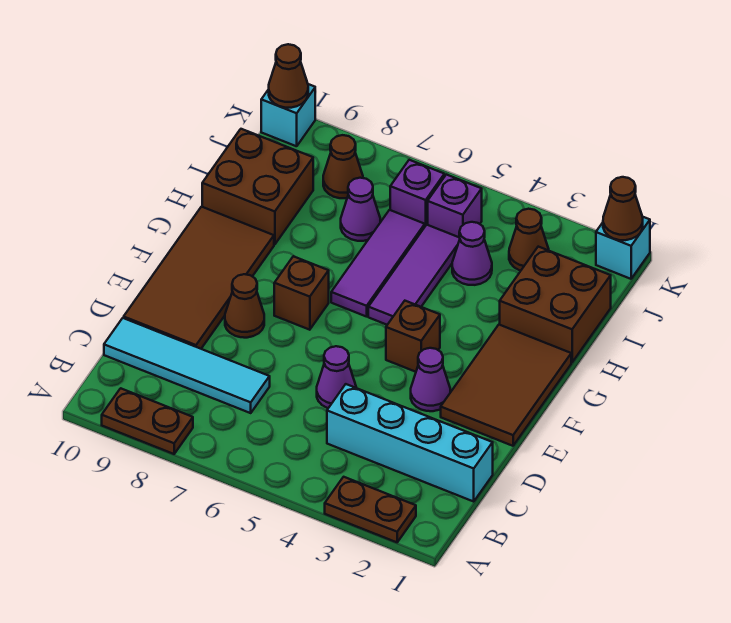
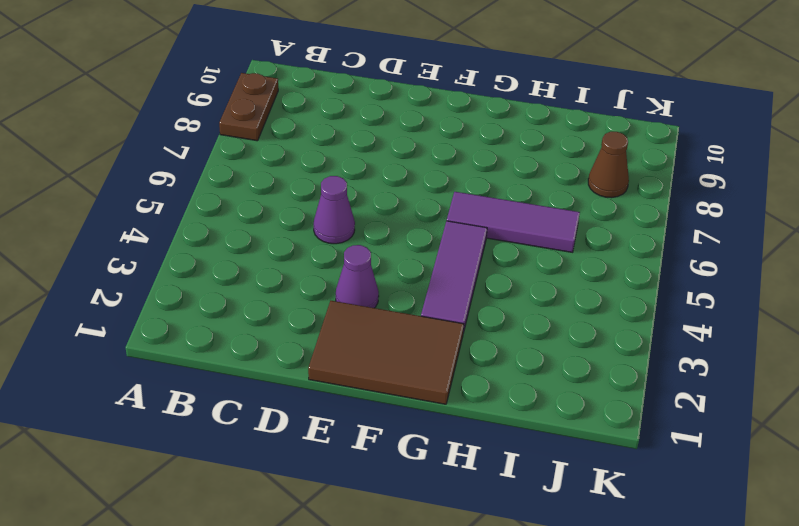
purple 1x3 tile [421,221,487,332] -> purple 1x3 tile turned to [368,225,460,325]
none -> brown 1x2 plate [325,477,416,542]
none -> cyan 1x4 brick [327,384,493,501]
none -> cyan 1x4 tile [104,318,270,413]

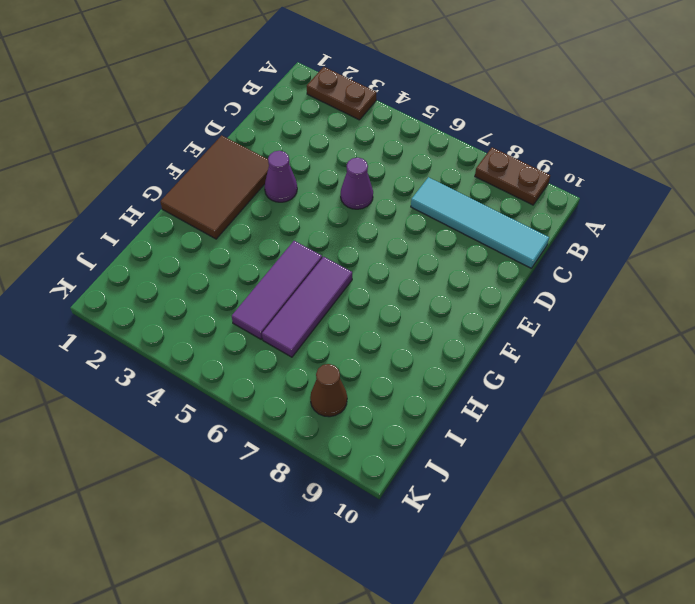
none -> cyan 1x4 brick [327,384,493,501]
none -> brown 2x4 tile [124,207,274,349]
none -> brown 1x1 cone [225,274,264,338]

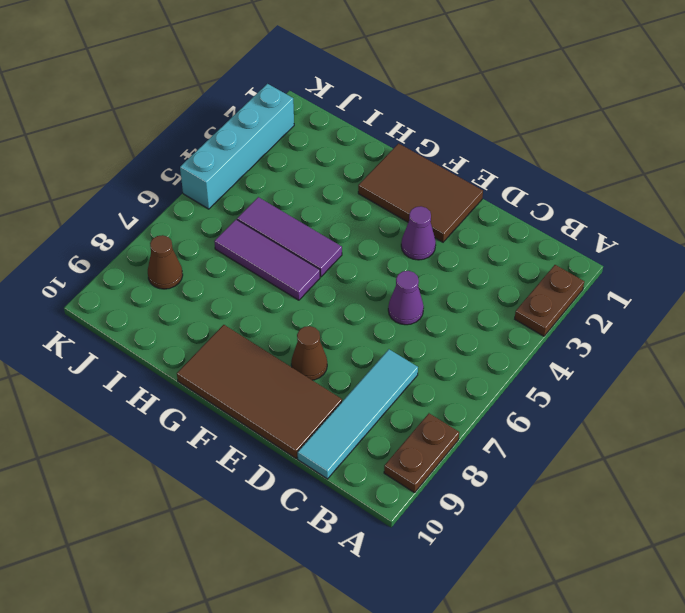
cyan 1x4 brick [180,84,294,209] -> cyan 1x4 brick moved to [327,384,493,501]
none -> brown 1x1 brick [386,301,440,372]
none -> brown 1x1 brick [274,256,329,330]
none -> brown 2x2 brick [500,247,611,362]

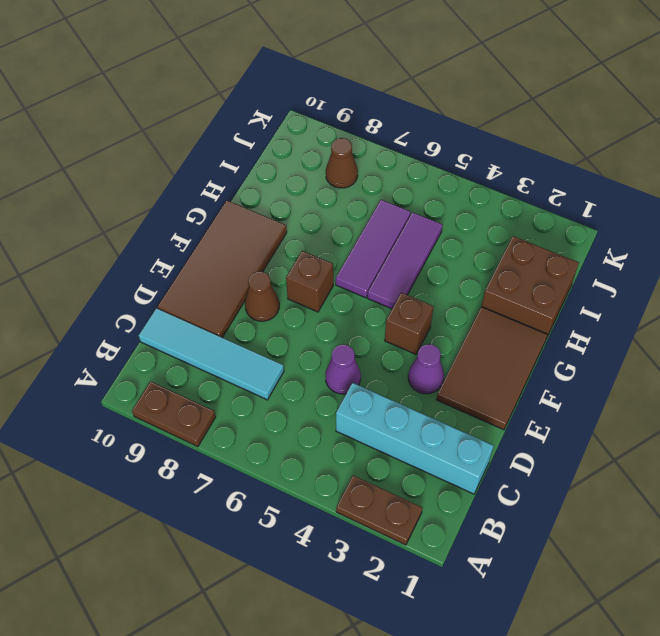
none -> brown 2x2 brick [202,129,313,245]
none -> purple 1x1 cone [452,222,492,285]
none -> purple 1x1 cone [341,178,380,241]

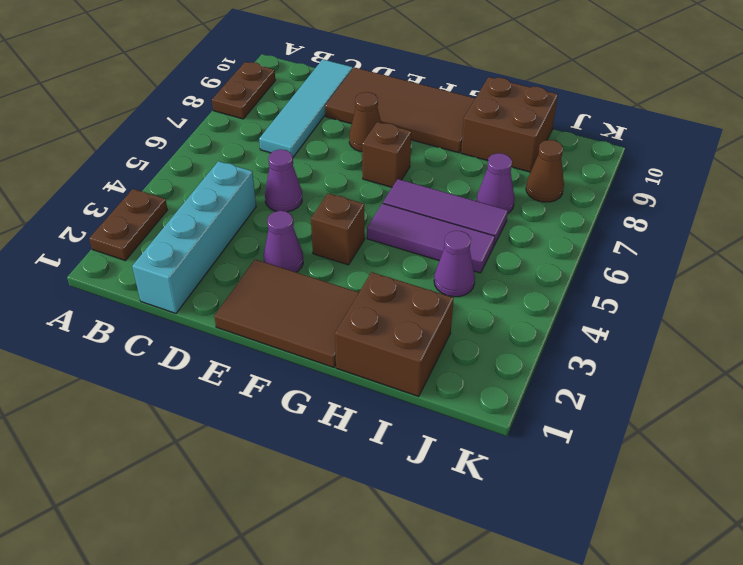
none -> brown 1x1 cone [509,209,549,271]
none -> purple 1x1 brick [428,175,482,237]
none -> purple 1x1 brick [390,160,444,226]

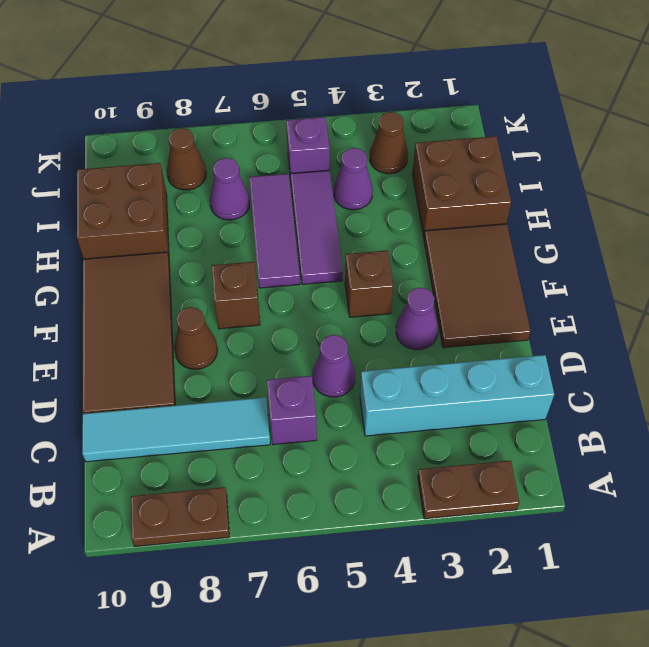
purple 1x1 brick [267,376,317,445] -> purple 1x1 brick moved to [390,160,444,226]
none -> cyan 1x1 brick [596,217,650,279]
none -> cyan 1x1 brick [261,84,315,146]
none -> brown 1x1 cone [603,177,643,240]

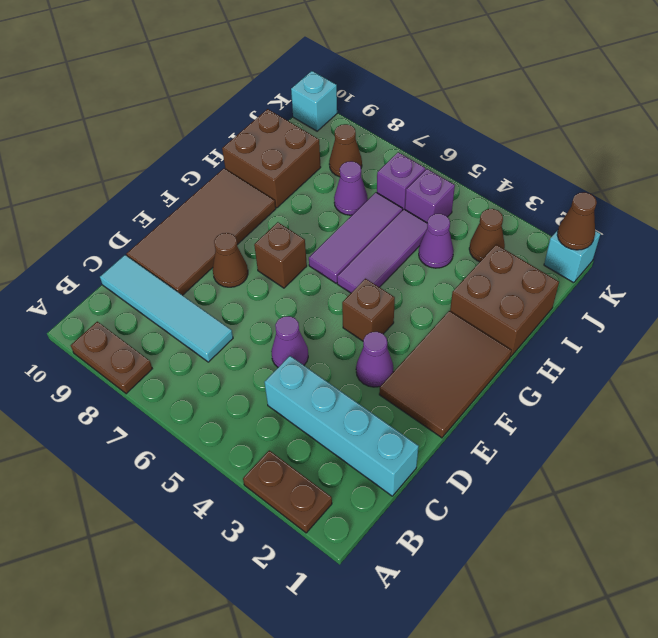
none -> brown 1x1 cone [269,44,308,108]

